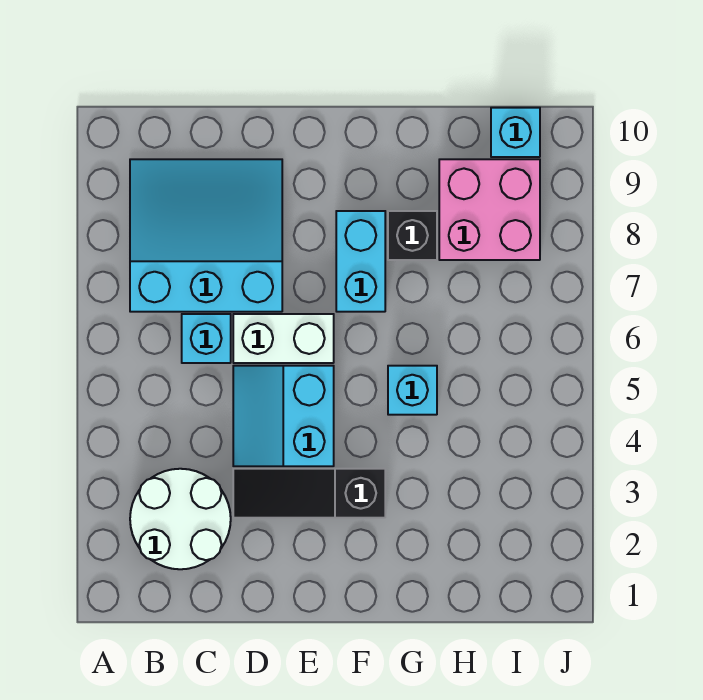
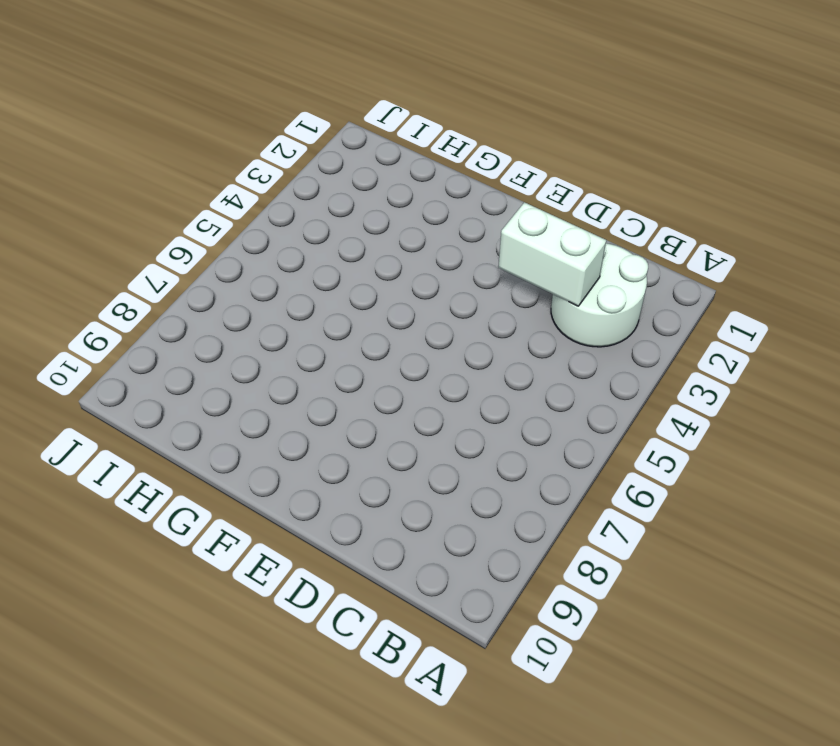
white 1x2 brick [498,202,606,306] -> white 1x2 brick moved to [233,314,334,363]
none -> cyan 3x3 slope [130,159,282,312]
none -> cyan 1x1 brick [182,314,231,363]

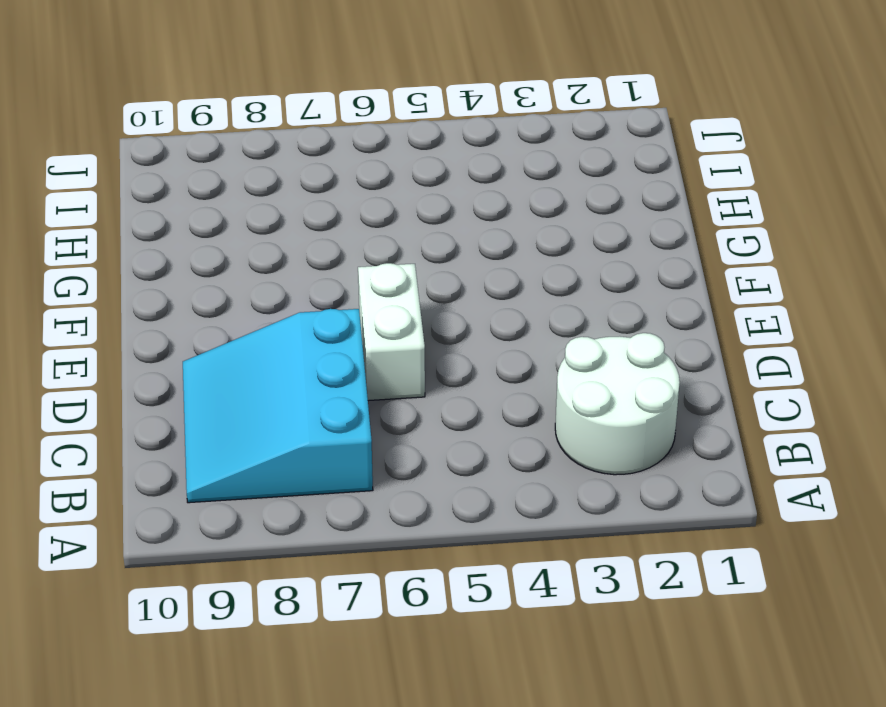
none -> cyan 1x1 brick [182,314,231,363]
none -> black 1x3 slope [233,469,385,518]

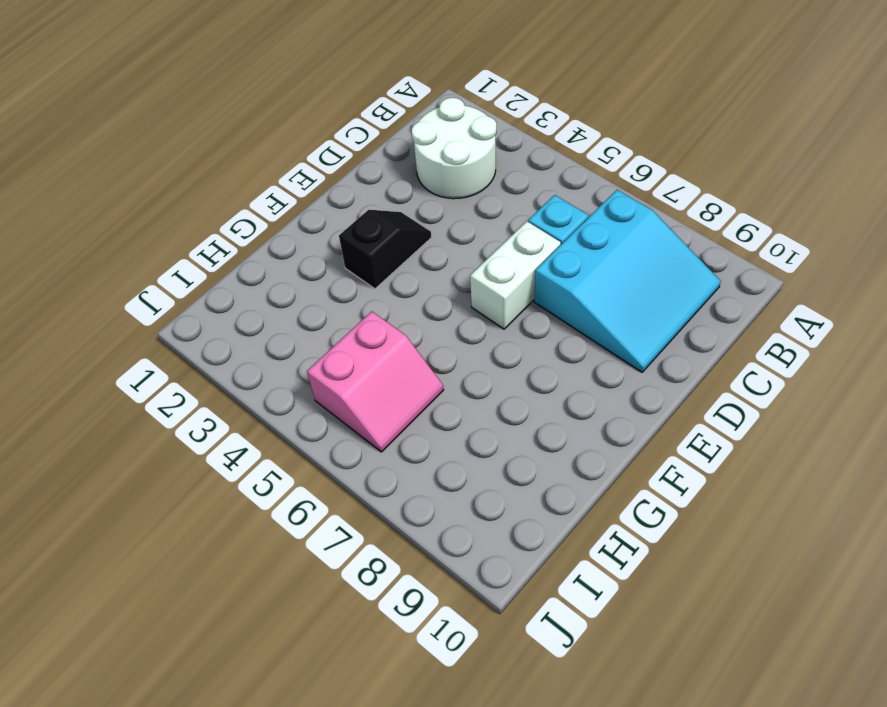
black 1x2 slope [339,210,431,289] -> black 1x3 slope [233,469,385,518]
pink 2x2 slope [307,311,443,452] -> none
none -> cyan 2x2 slope [233,366,334,466]
none -> cyan 1x2 brick [336,211,385,312]

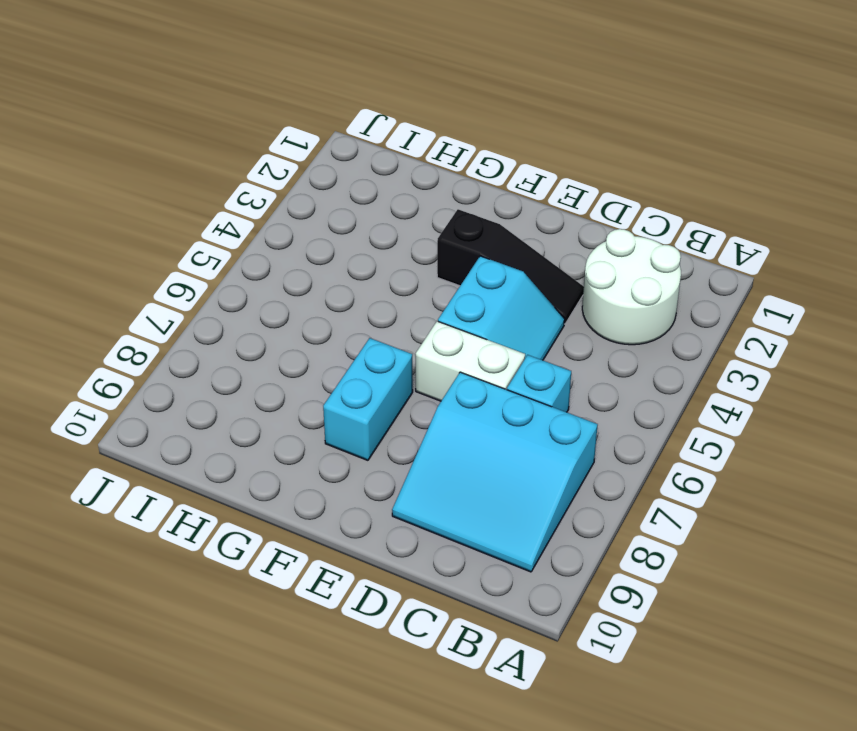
none -> cyan 1x1 brick [388,366,437,415]
none -> black 1x1 brick [388,211,437,260]

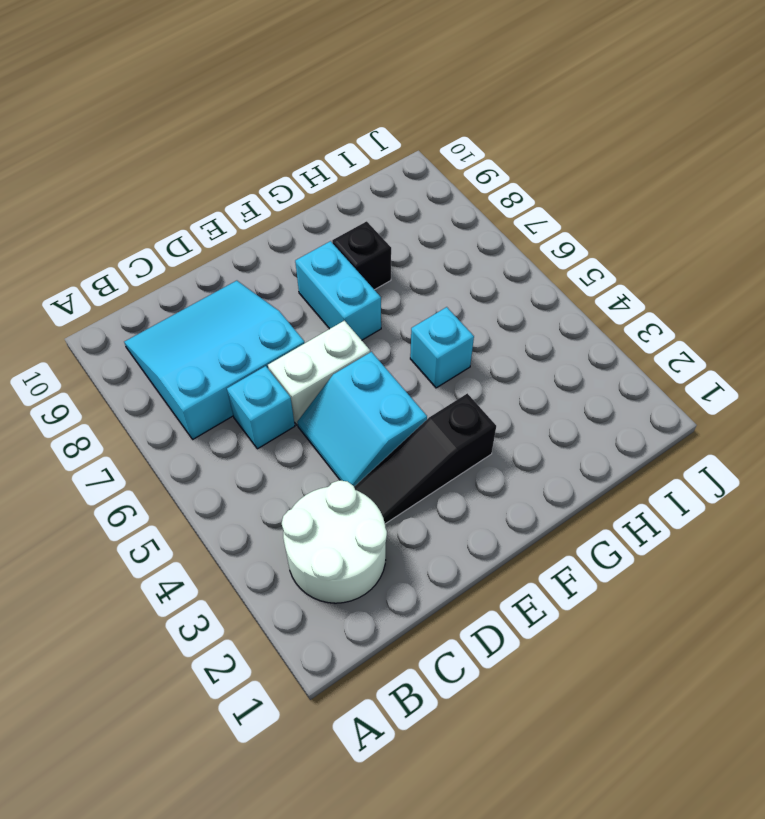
none -> pink 2x2 brick [439,159,540,260]
none -> cyan 1x1 brick [491,108,540,157]

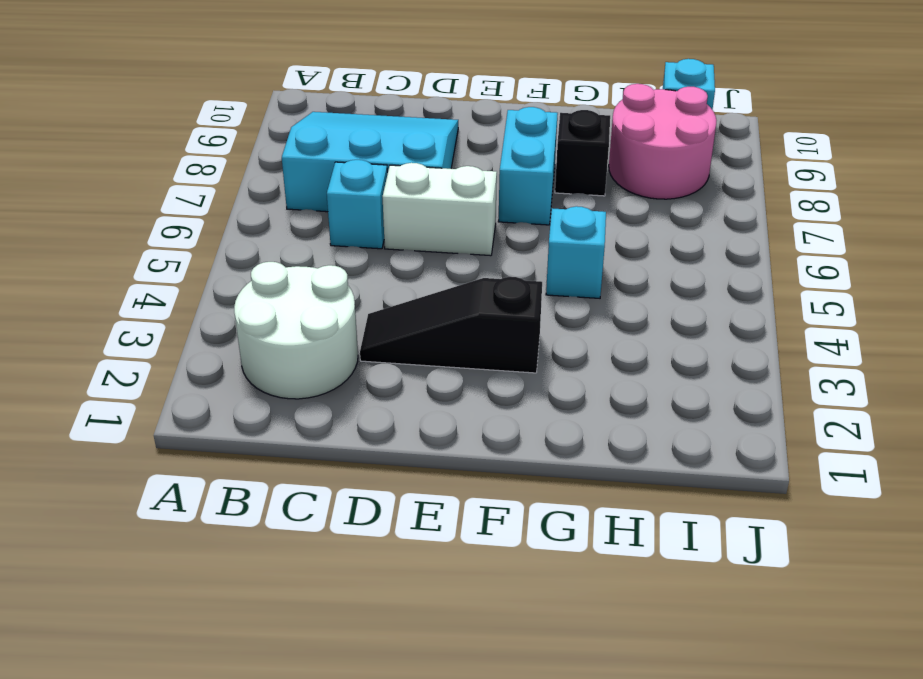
pink 2x2 round brick [609,84,717,199] -> pink 2x2 brick [439,159,540,260]
none -> cyan 2x2 slope [233,366,334,466]

